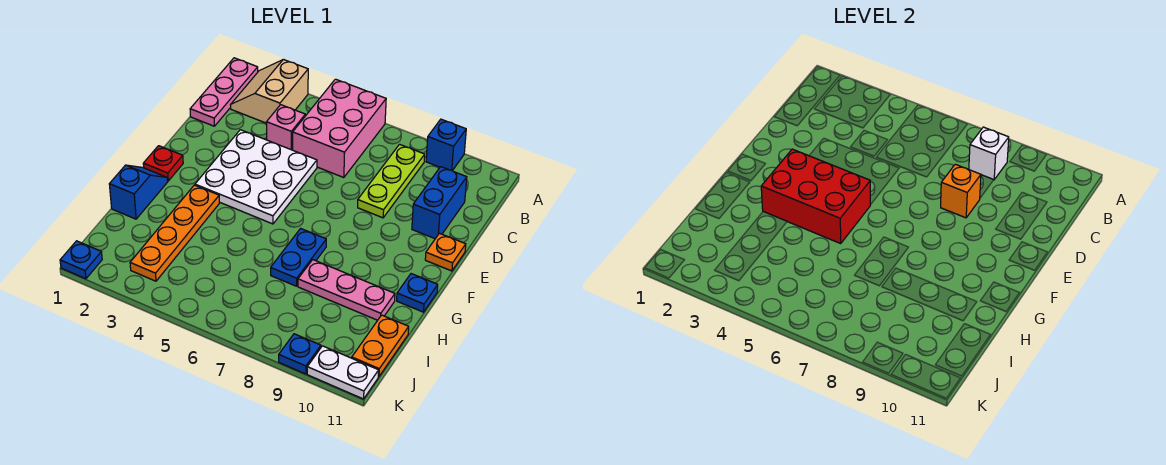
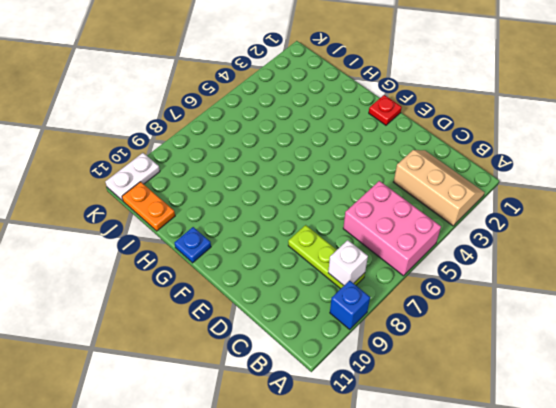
tan 2x3 slope [394,150,484,226] -> tan 2x2 slope [231,59,308,123]
none -> pink 1x3 plate [190,58,258,126]
none -> pink 1x1 brick [266,105,305,150]
none -> blue 1x2 brick [412,167,467,239]

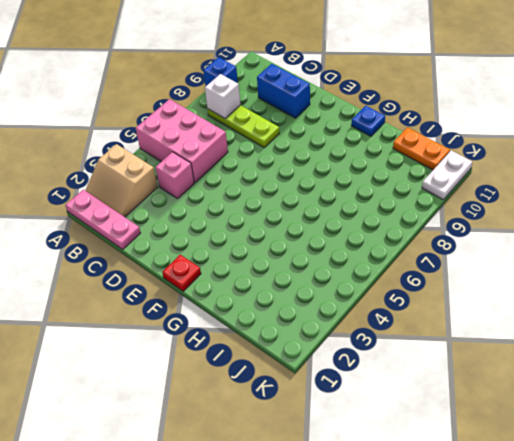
none -> white 3x3 plate [195,130,317,224]
none -> orange 1x1 plate [425,233,466,271]
none -> blue 1x2 slope [109,165,168,219]

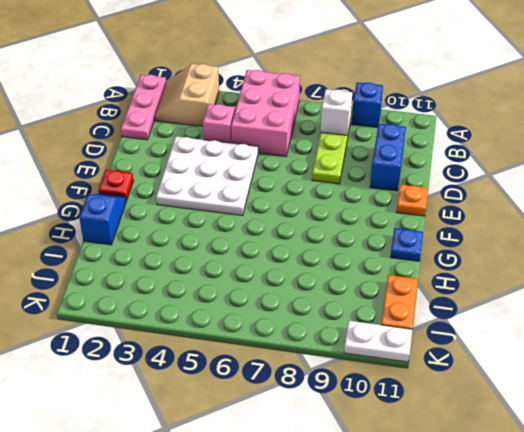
none -> orange 1x4 plate [130,185,219,281]
none -> blue 1x2 plate [271,228,326,286]
none -> pink 1x3 plate [298,260,395,320]

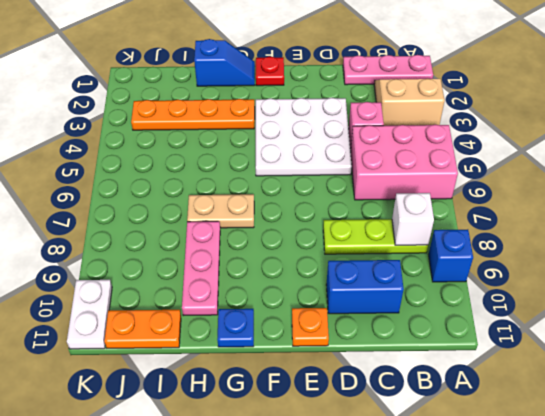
tan 1x2 plate [187,194,254,228] -> blue 1x2 plate [271,228,326,286]
none -> blue 1x1 plate [60,241,102,279]
none -> blue 1x1 plate [279,334,321,374]
none -> orange 1x1 brick [941,164,981,218]

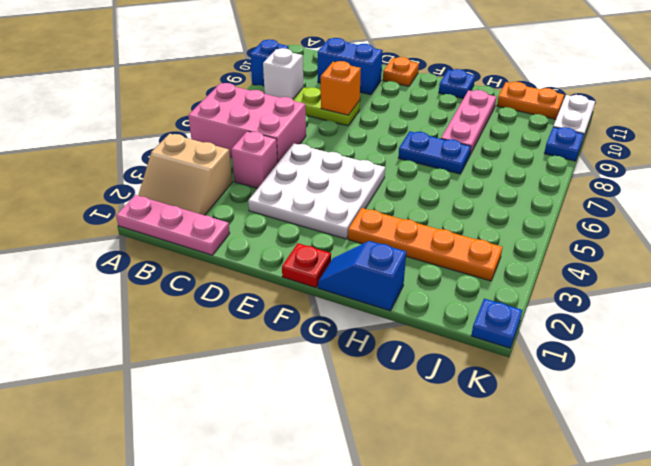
none -> red 2x3 brick [761,149,870,243]

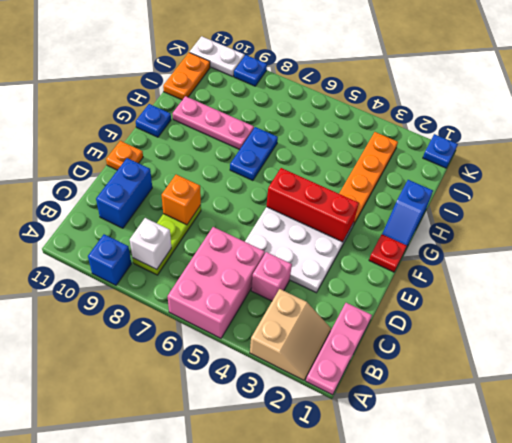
red 1x3 brick [267,168,359,242] -> red 2x3 brick [761,149,870,243]

